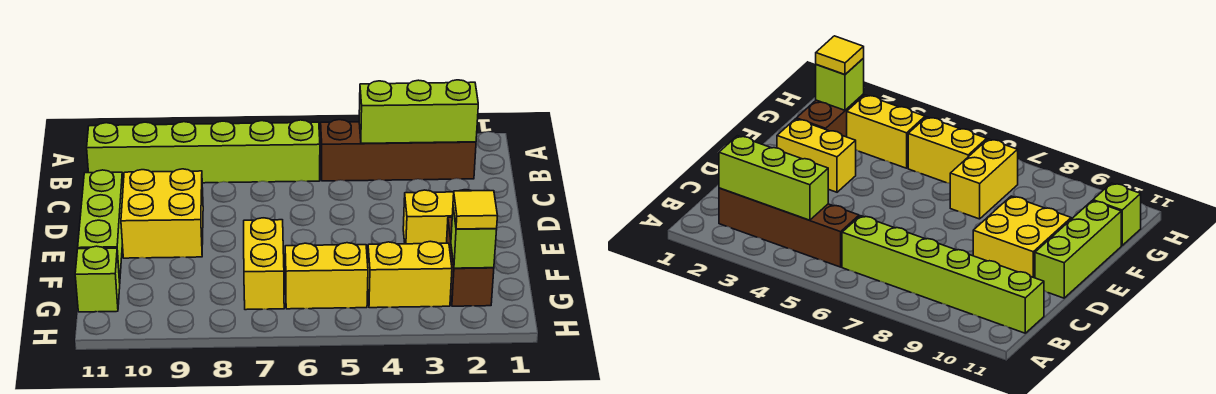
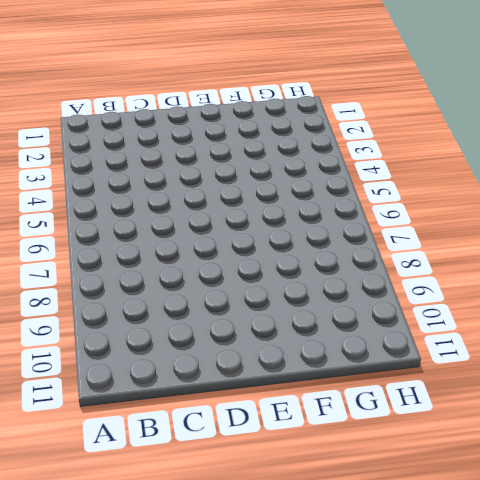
none -> brown 1x4 brick [320,120,476,181]
none -> lime 1x6 brick [87,120,320,183]
none -> yellow 2x2 brick [121,169,203,258]

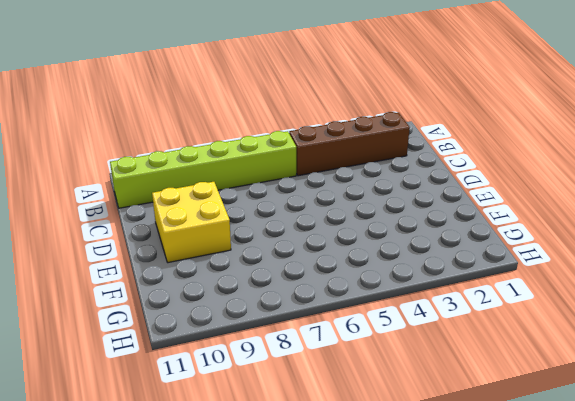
none -> lime 1x3 brick [78,170,123,282]
none -> yellow 1x2 brick [403,190,471,244]
none -> brown 1x2 brick [447,217,494,306]

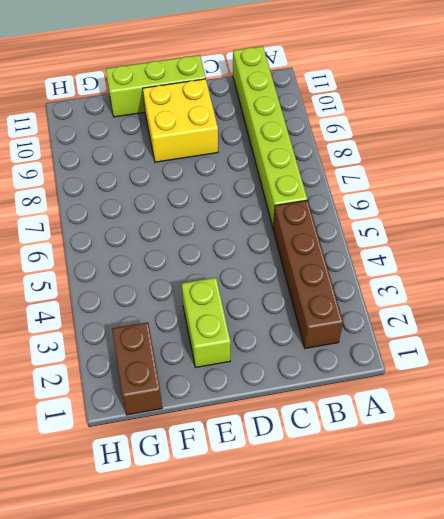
lime 1x2 brick [182,278,231,367] -> yellow 1x2 brick [403,190,471,244]
brown 1x2 brick [112,322,162,415] -> brown 1x2 brick turned to [447,217,494,306]
none -> yellow 1x2 brick [244,218,284,310]
none -> yellow 1x2 brick [368,241,452,308]
none -> yellow 1x2 brick [285,243,368,309]

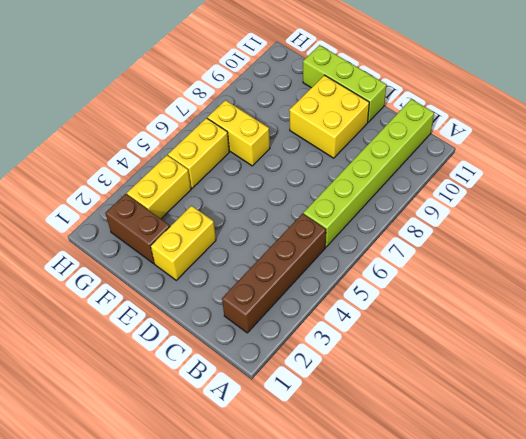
none -> lime 1x1 brick [75,246,120,312]
none -> lime 1x3 brick [359,80,478,144]
none -> lime 1x1 brick [451,208,497,268]

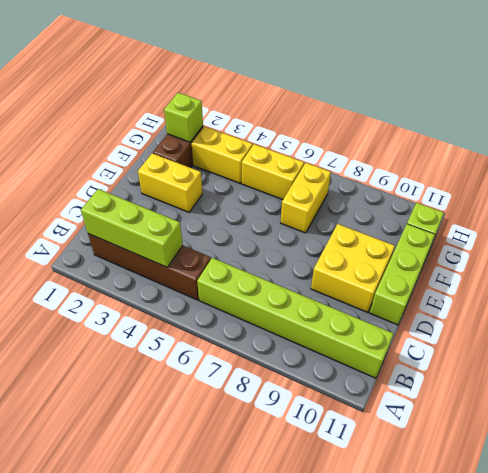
none -> yellow 1x1 tile [453,191,497,229]

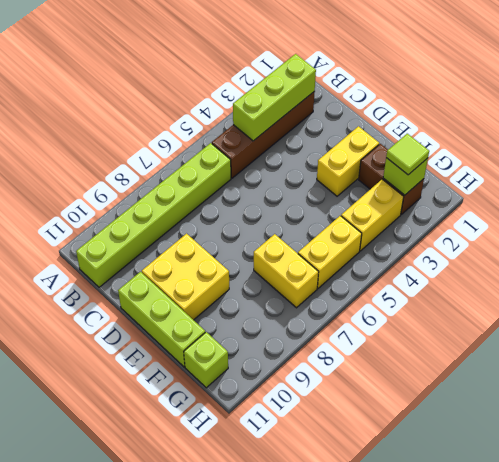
lime 1x1 tile [386,134,429,175] -> yellow 1x1 tile [453,191,497,229]

